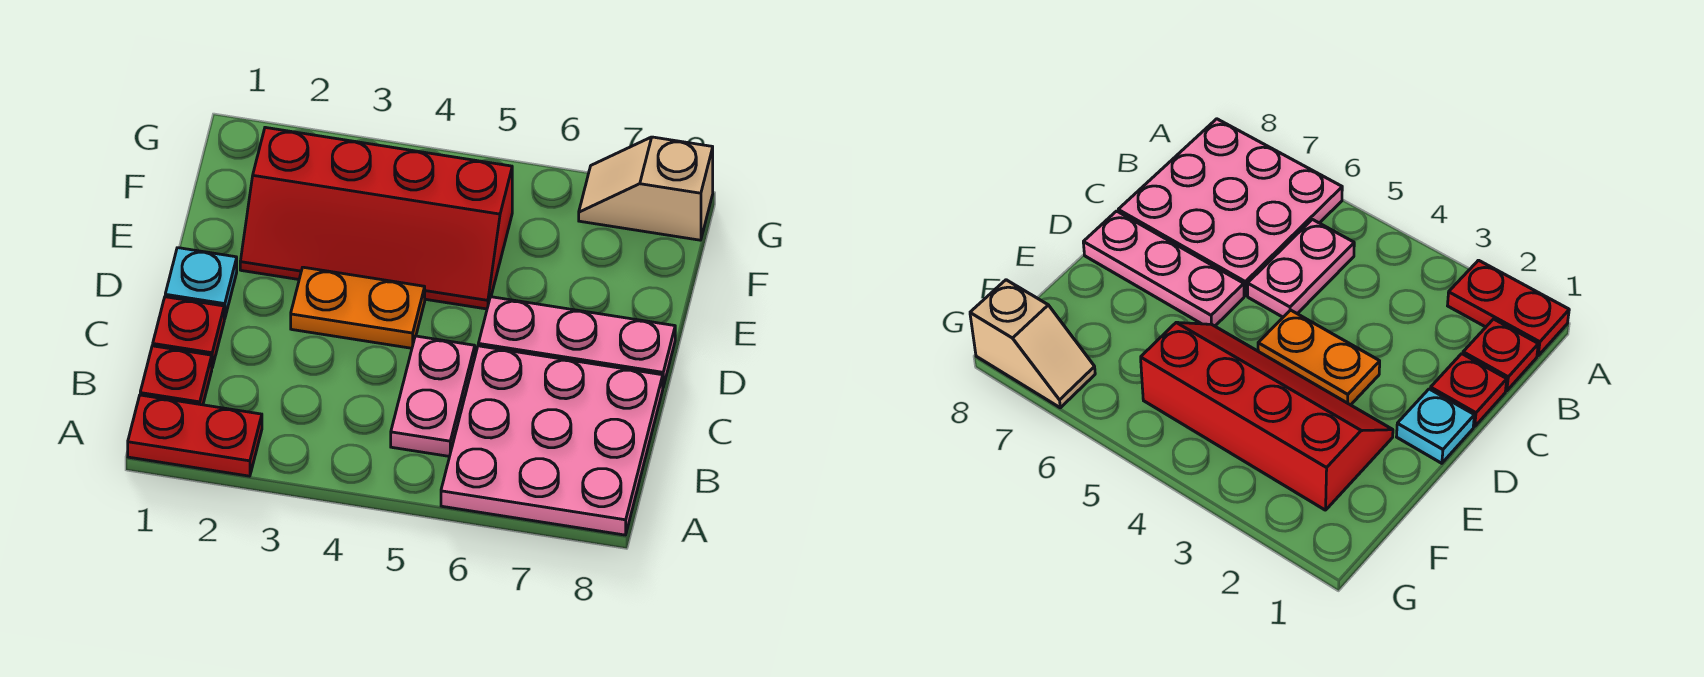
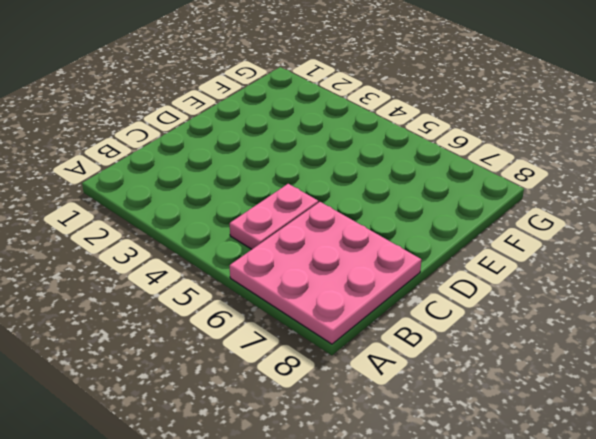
none -> red 1x2 plate [128,395,262,476]
none -> red 1x1 plate [140,346,212,405]

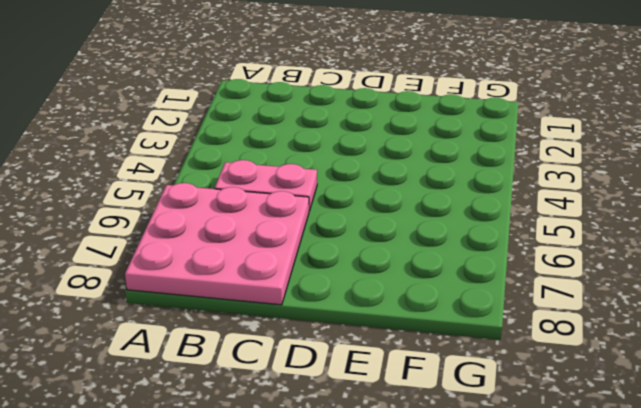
none -> red 1x2 plate [128,395,262,476]
none -> red 1x1 plate [140,346,212,405]

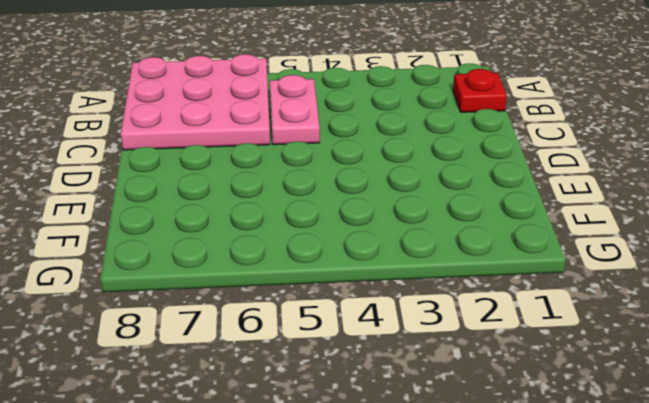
none -> red 1x2 plate [128,395,262,476]
none -> red 1x1 plate [153,297,224,367]

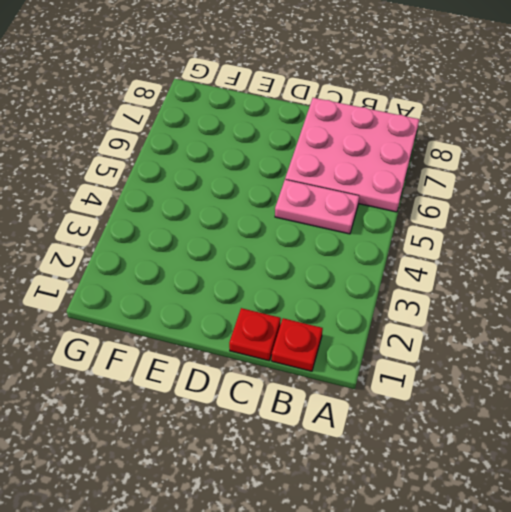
none -> red 1x2 plate [128,395,262,476]
none -> cyan 1x1 plate [165,248,237,319]

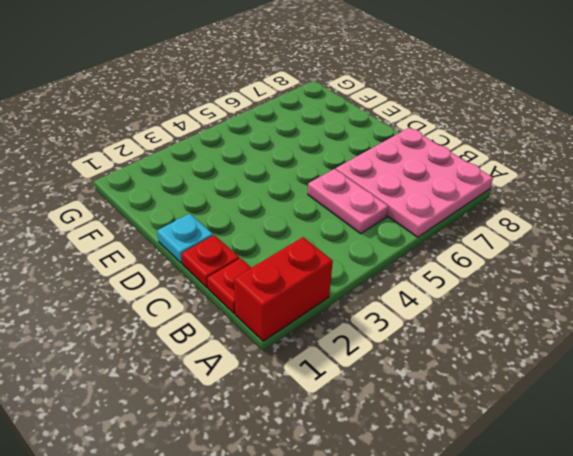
red 1x2 brick [234,237,333,341] -> red 1x2 plate [128,395,262,476]
none -> orange 1x2 plate [291,267,425,348]
none -> pink 1x3 plate [478,297,675,387]

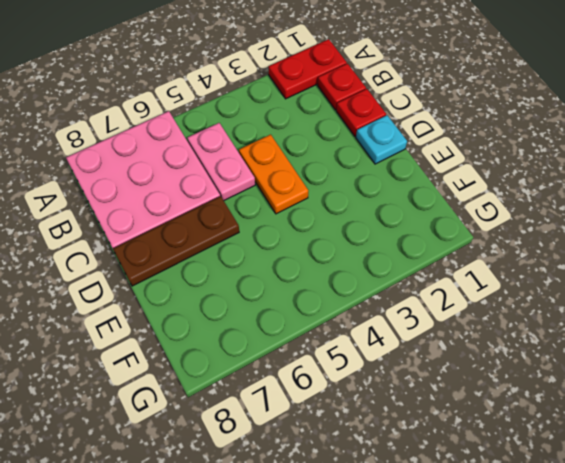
orange 1x2 plate [239,134,308,214] -> orange 1x2 plate turned to [291,267,425,348]
brown 1x3 plate [113,196,239,286] -> pink 1x3 plate [478,297,675,387]
none -> red 2x4 slope [240,127,512,309]
none -> tan 1x2 slope [579,137,713,240]

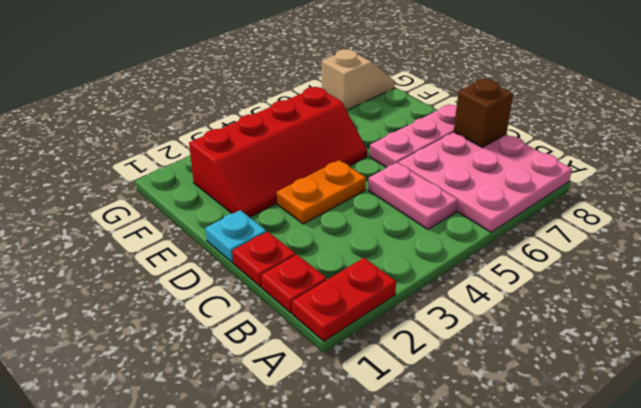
brown 1x1 brick [454,79,513,147] -> none
tan 1x2 slope [322,49,395,110] -> tan 1x2 slope turned to [579,137,713,240]

